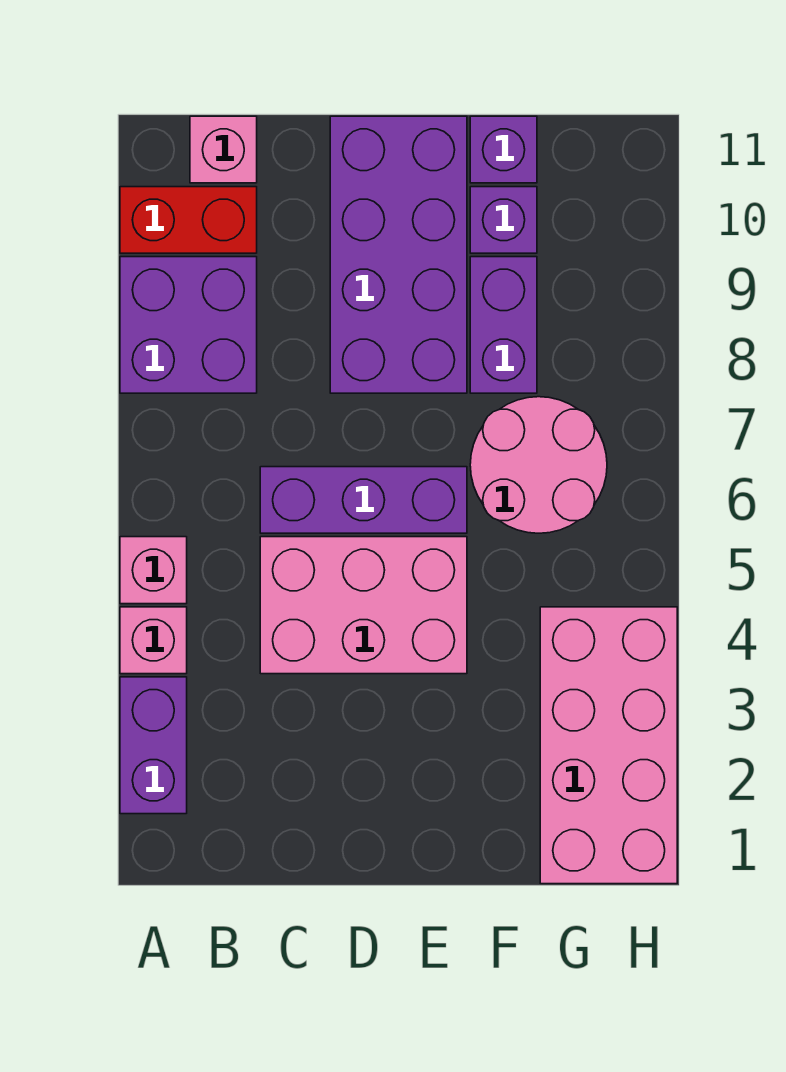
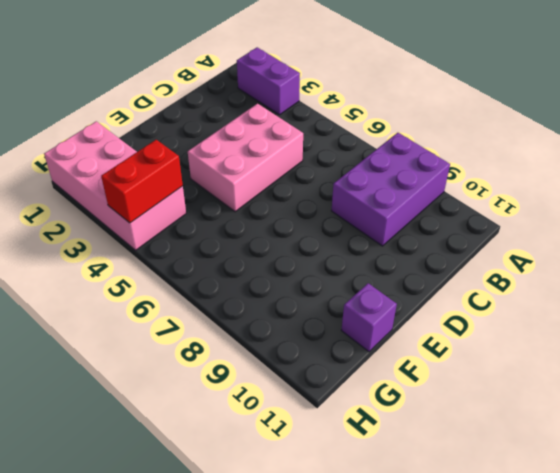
purple 2x3 brick [332,133,450,246] -> purple 2x2 brick [120,257,257,393]
red 1x2 brick [101,140,183,223] -> red 1x2 brick moved to [120,187,257,253]
none -> pink 1x1 brick [120,607,187,674]
none -> pink 1x1 brick [120,537,187,604]
none -> pink 1x1 brick [190,116,257,183]

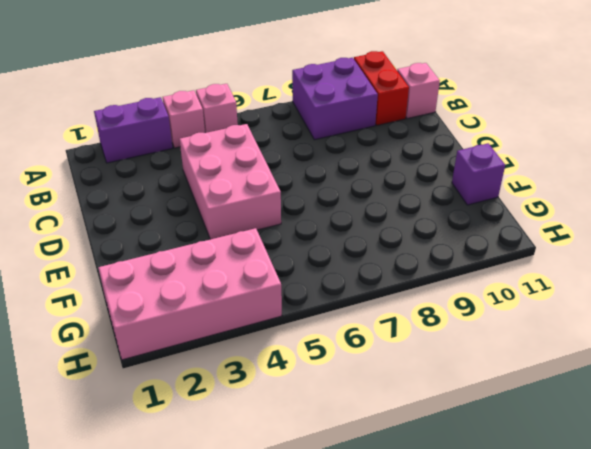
none -> purple 1x3 brick [260,467,467,533]
none -> purple 2x4 brick [330,116,467,393]
none -> pink 2x2 round brick [470,397,607,533]

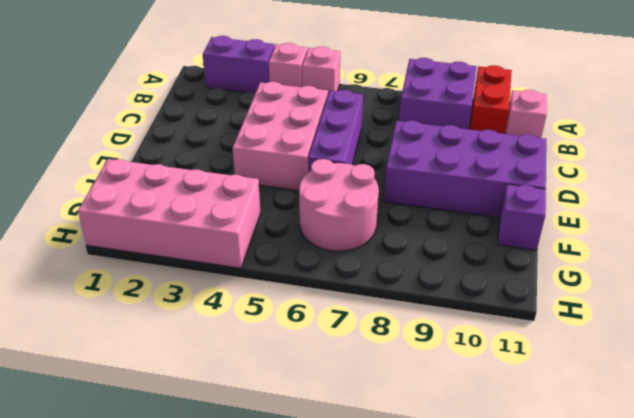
none -> purple 1x2 brick [470,257,537,393]
none -> purple 1x1 brick [470,187,537,253]

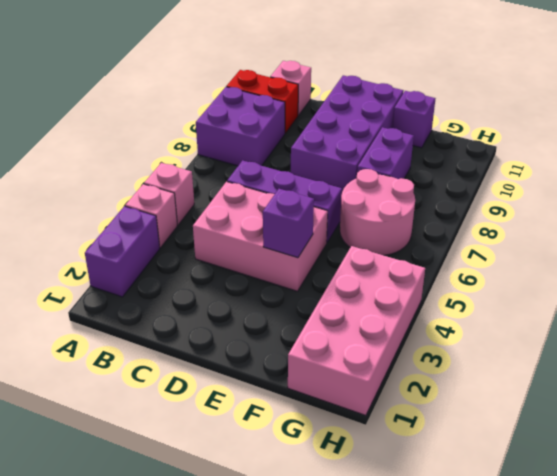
purple 1x1 brick [263,189,314,258] -> purple 1x1 brick moved to [470,187,537,253]

